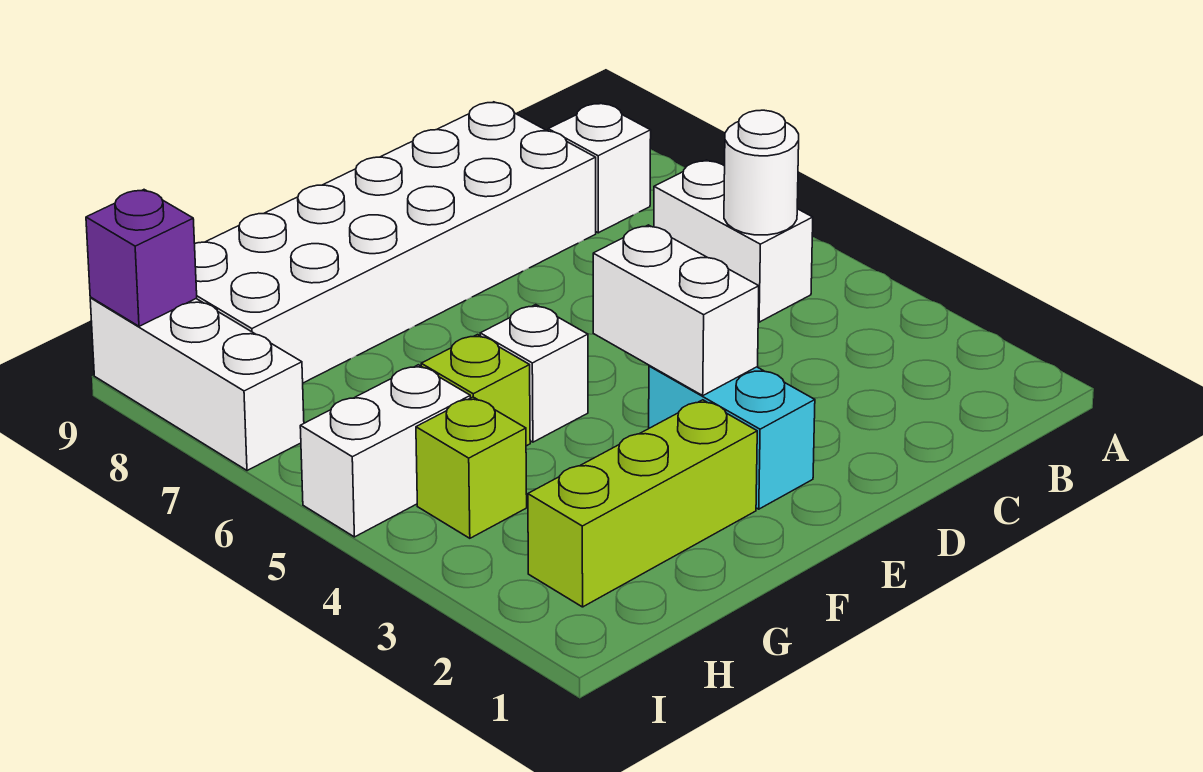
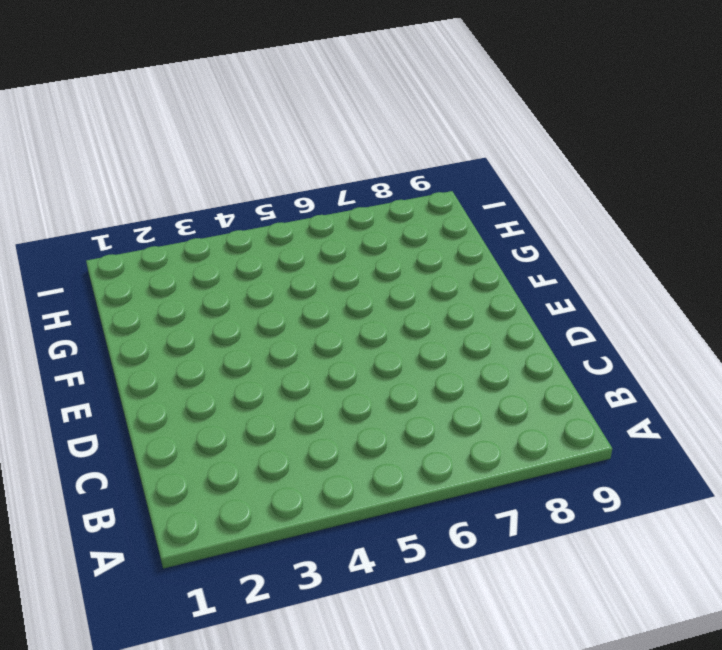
none -> white 1x2 brick [654,160,813,322]
none -> white 1x1 brick [548,103,651,233]
none -> white 2x6 brick [195,102,596,383]

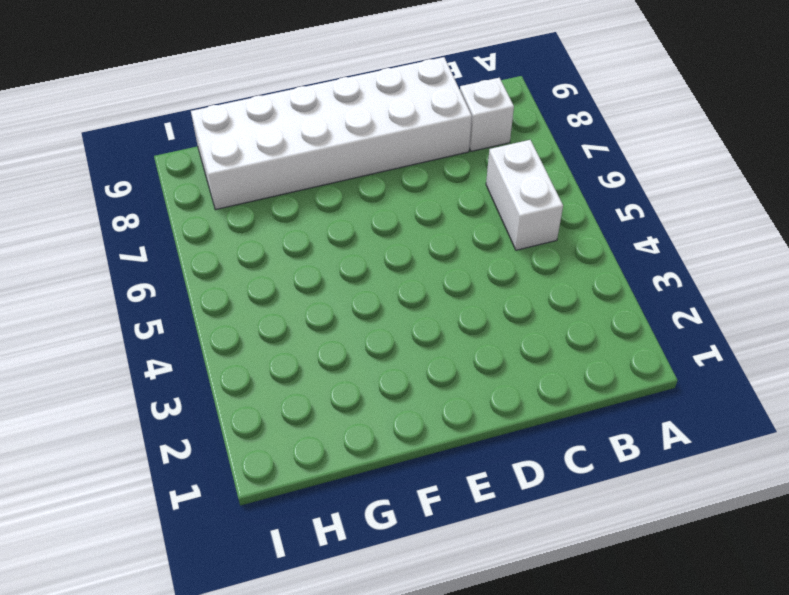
none -> cyan 1x2 brick [649,366,815,509]
none -> lime 1x3 brick [528,400,757,607]
none -> white 1x1 brick [480,305,588,442]

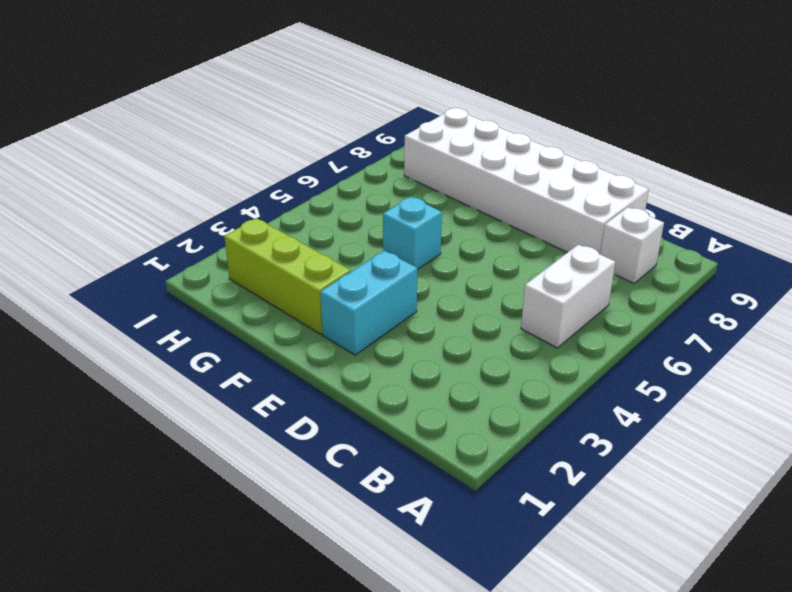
cyan 1x1 brick [383,197,442,270] -> white 1x1 brick [480,305,588,442]
none -> lime 1x1 brick [421,335,530,446]
none -> lime 1x1 brick [416,397,527,538]
none -> white 1x2 brick [300,365,470,537]

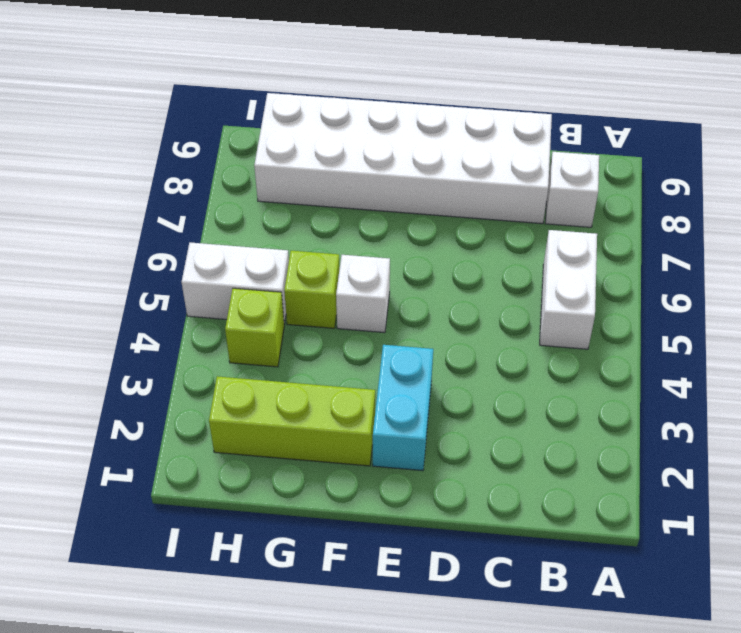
none -> white 1x3 brick [90,298,304,471]
none -> white 1x1 round brick [724,110,799,235]
none -> white 1x2 brick [593,225,759,395]

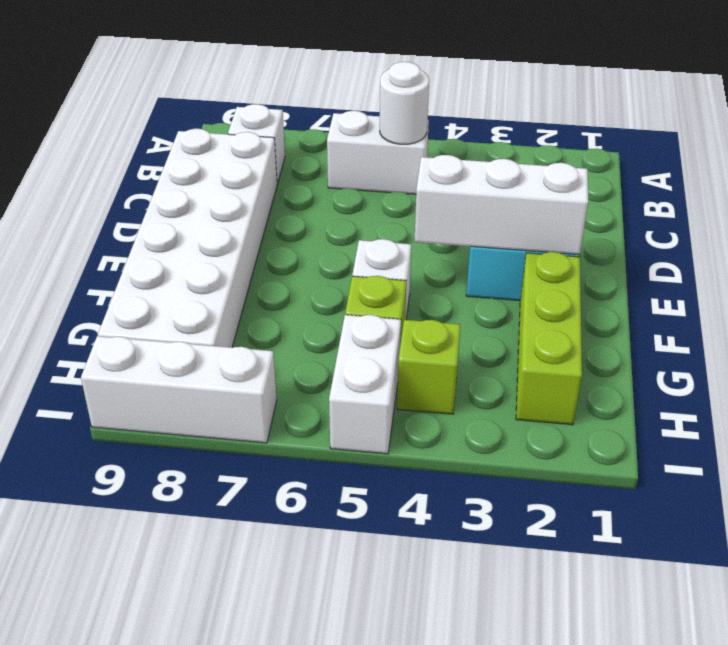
white 1x3 brick [414,155,588,255] -> white 1x2 brick [593,225,759,395]
none -> purple 1x1 brick [86,190,197,326]

